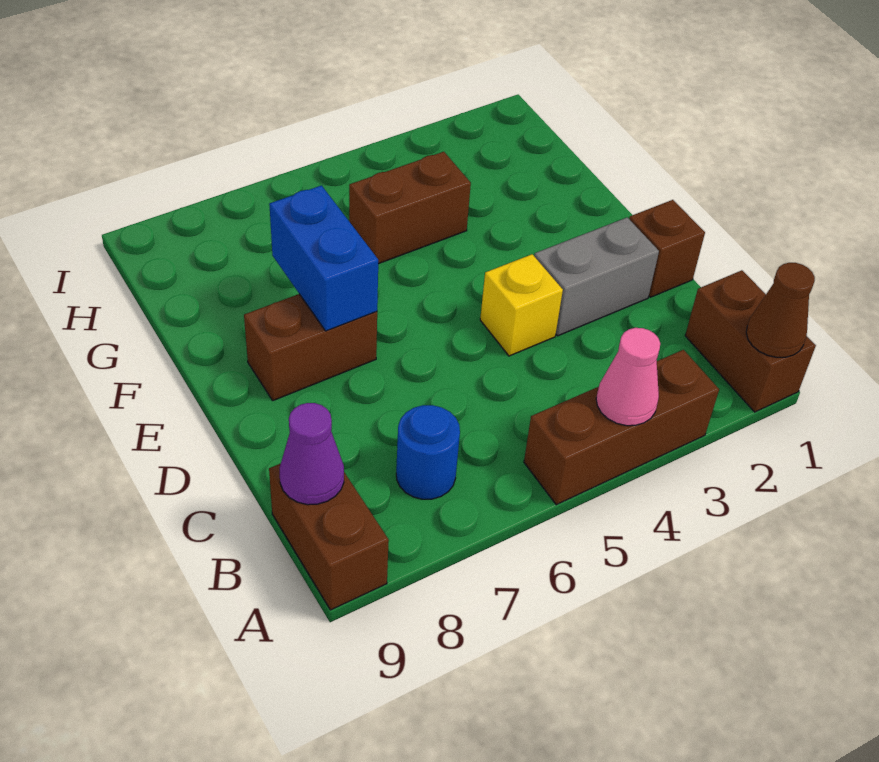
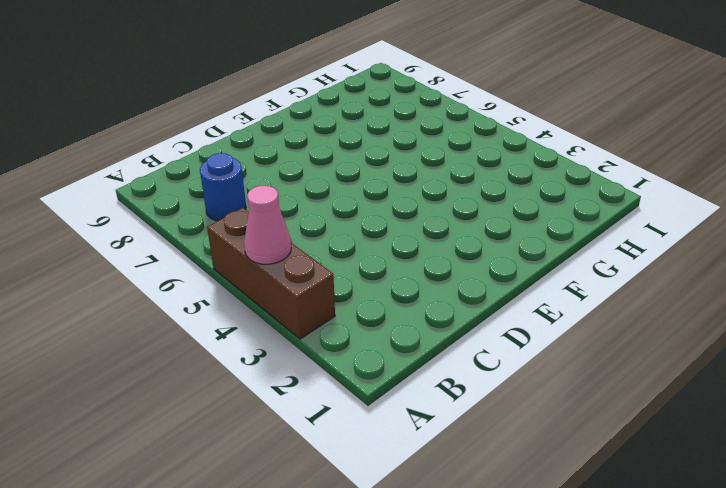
none -> brown 1x2 brick [685,270,816,412]
none -> brown 1x2 brick [269,464,389,610]
none -> brown 1x1 brick [629,200,705,297]

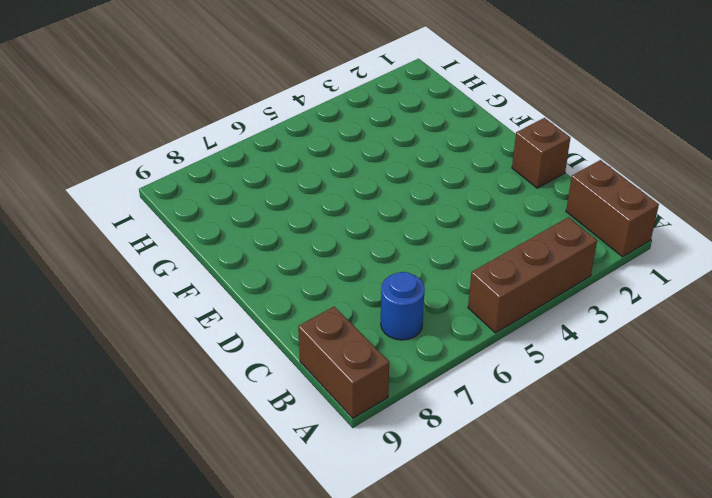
none -> grey 1x2 brick [534,217,659,336]
none -> yellow 1x1 brick [480,254,563,356]
none -> brown 1x2 brick [244,294,377,401]

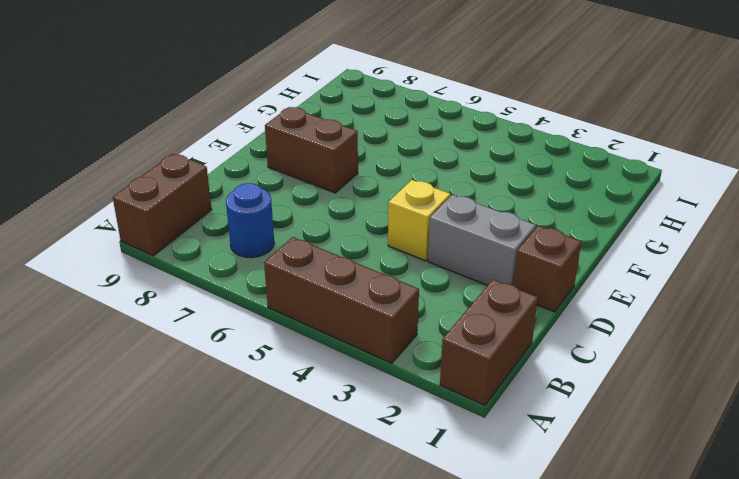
none -> brown 1x2 brick [349,152,471,264]
none -> brown 1x1 cone [746,263,815,357]
none -> pink 1x1 cone [596,328,660,426]

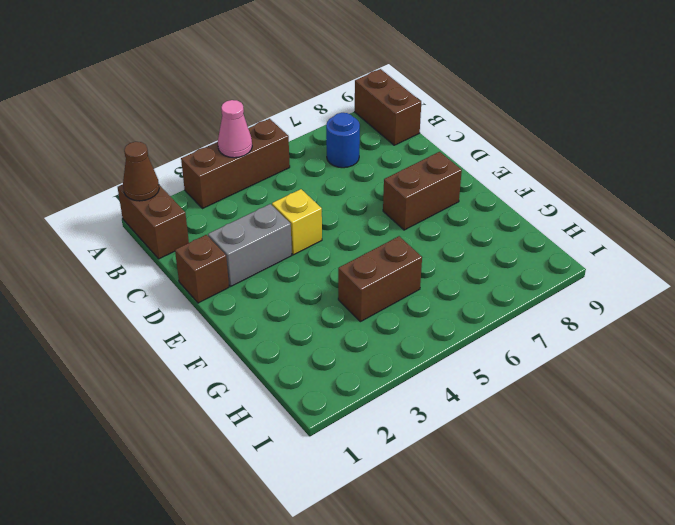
none -> purple 1x1 cone [280,403,344,505]
none -> blue 1x2 brick [269,186,378,331]

